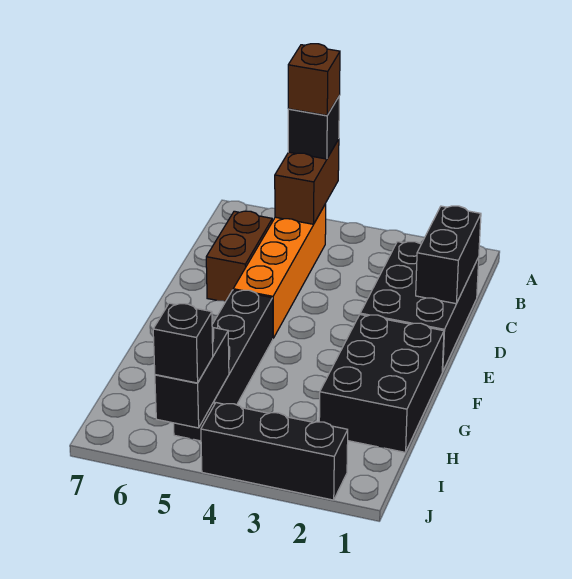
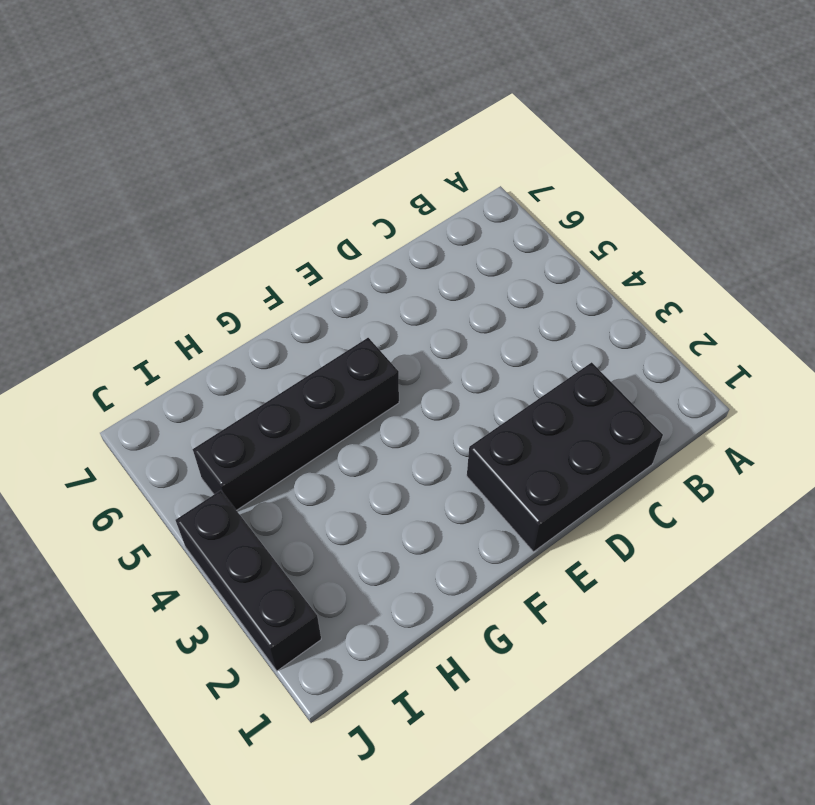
none -> orange 1x4 brick [233,204,326,338]
none -> brown 1x2 brick [206,211,272,302]
none -> black 2x3 brick [319,315,444,452]

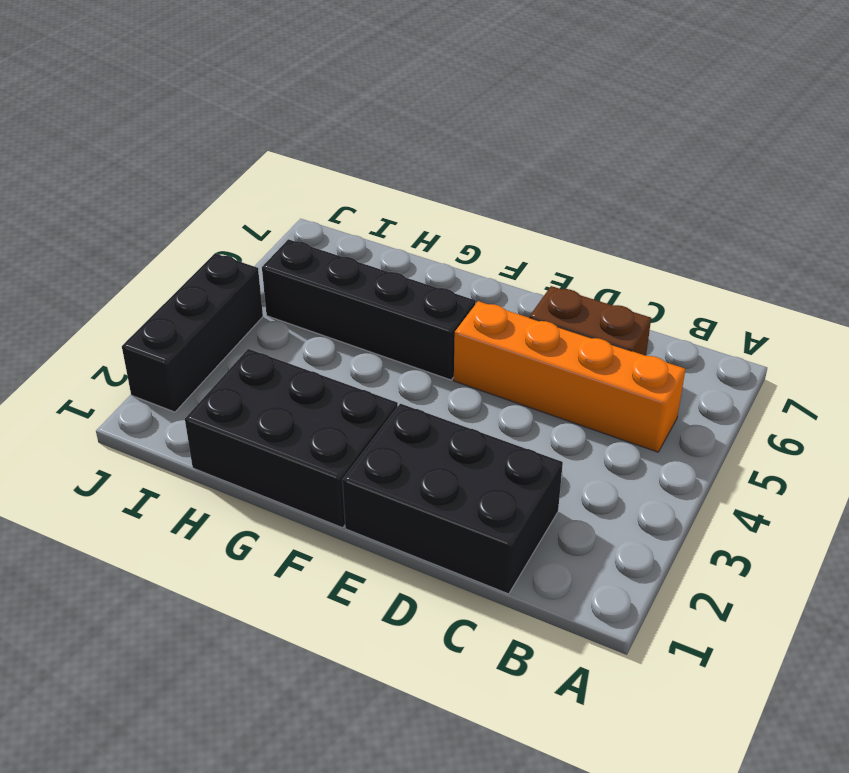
none -> brown 1x2 brick [275,139,339,224]
none -> black 1x2 brick [416,206,481,304]
none -> black 1x2 brick [155,327,229,428]

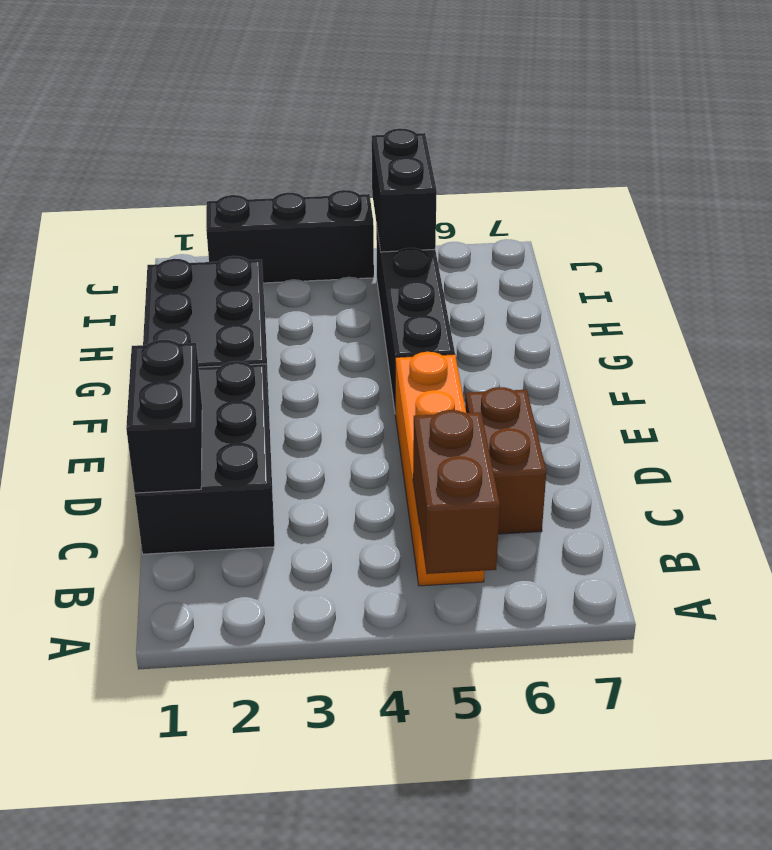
none -> black 1x1 brick [288,97,339,159]
none -> black 1x1 brick [153,303,213,383]
none -> brown 1x1 brick [288,44,340,115]

